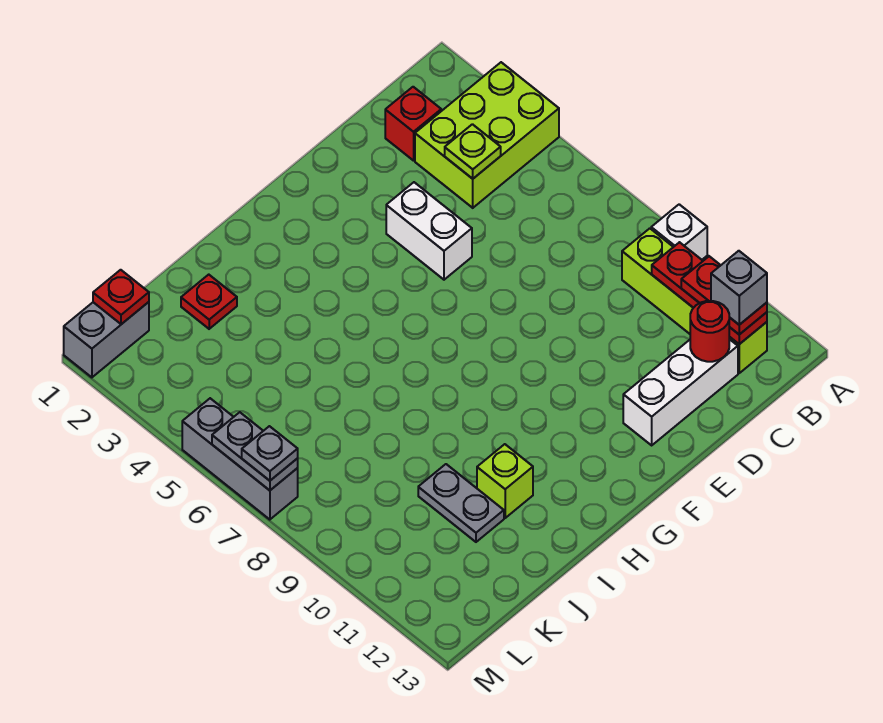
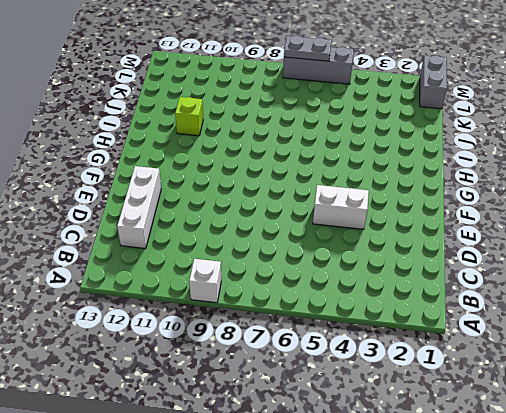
none -> lime 2x3 brick [415,62,559,208]
none -> lime 1x4 brick [622,228,767,373]
none -> red 1x1 brick [385,87,441,161]

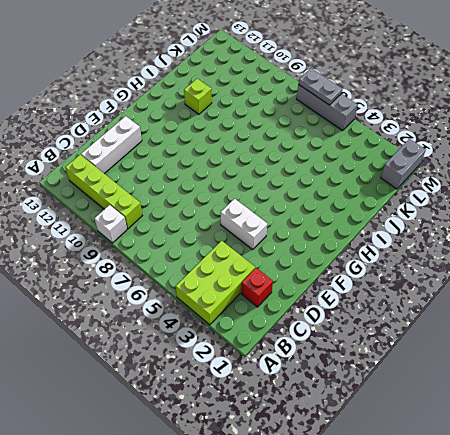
none -> red 1x1 plate [181,275,237,329]
none -> grey 1x2 plate [418,464,504,542]
none -> red 1x3 plate [652,242,767,344]

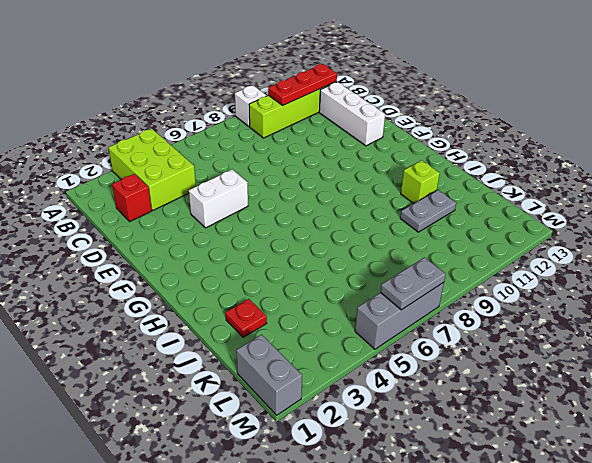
none -> lime 1x1 plate [445,124,501,179]
none -> red 1x1 round brick [690,301,729,362]
none -> red 1x1 plate [93,270,149,324]

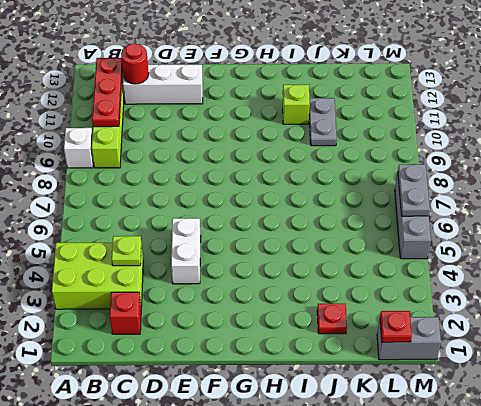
none -> red 1x2 plate [681,256,767,334]
none -> grey 1x1 plate [242,426,298,481]
none -> grey 1x1 brick [711,251,767,325]

